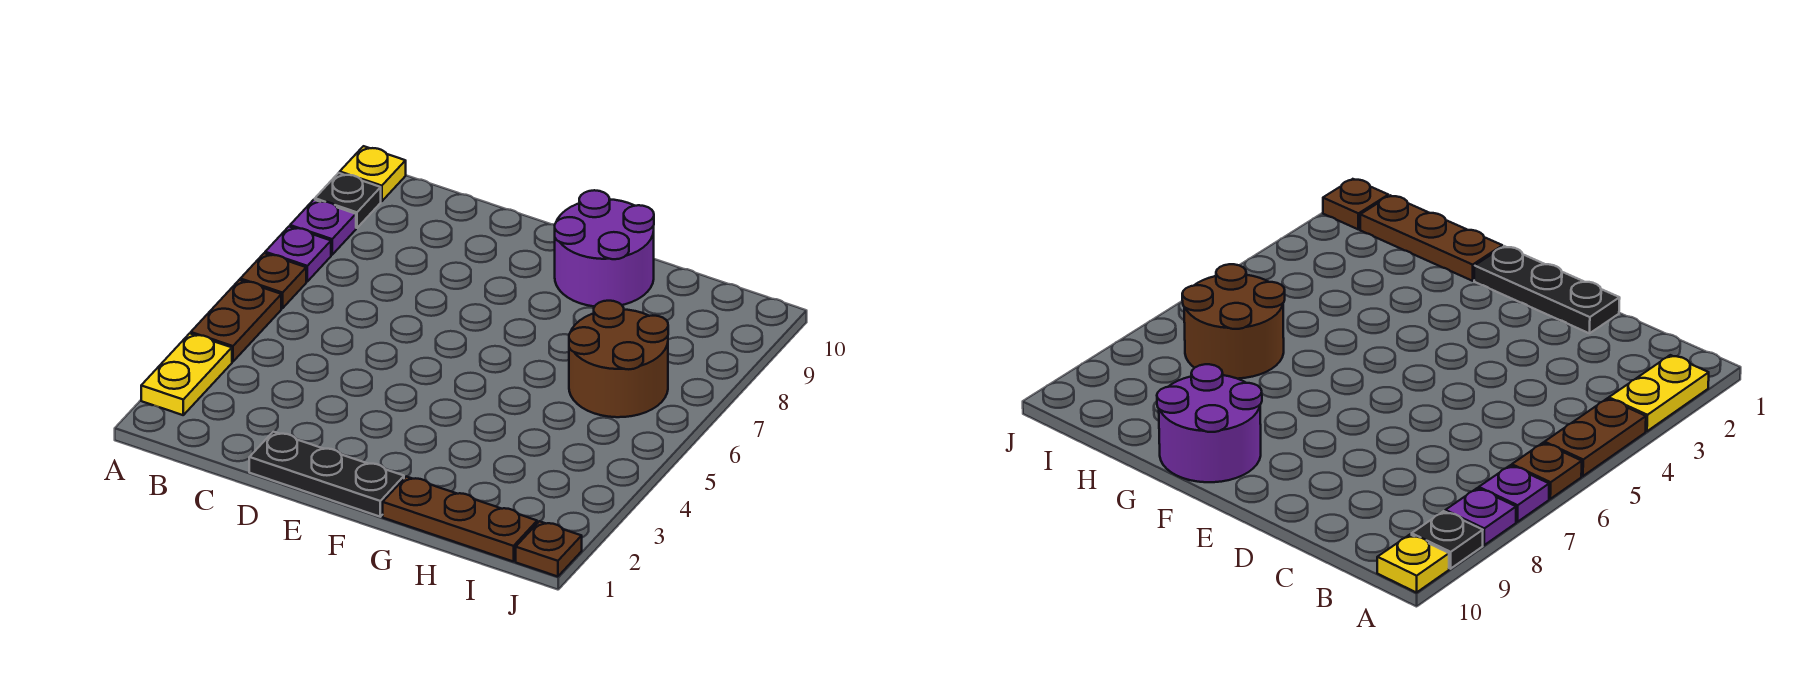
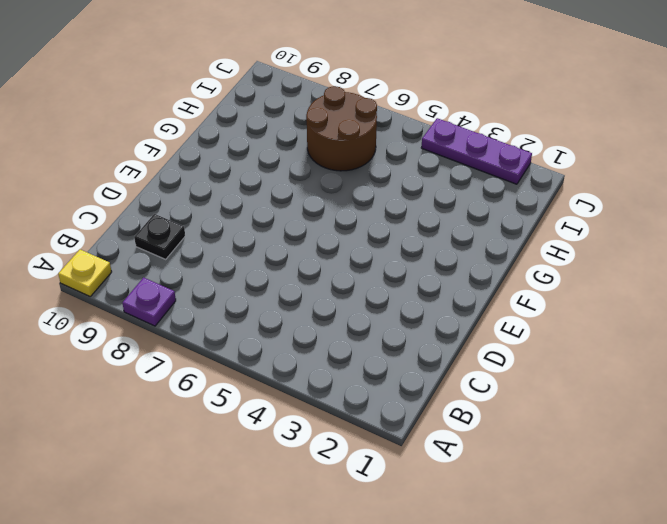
black 1x1 plate [134,214,185,259] -> black 1x1 plate moved to [315,173,381,228]
purple 1x3 plate [421,118,532,184] -> none
none -> yellow 1x2 plate [141,333,232,415]
none -> brown 1x2 plate [191,280,281,362]
none -> brown 1x1 plate [240,253,306,308]

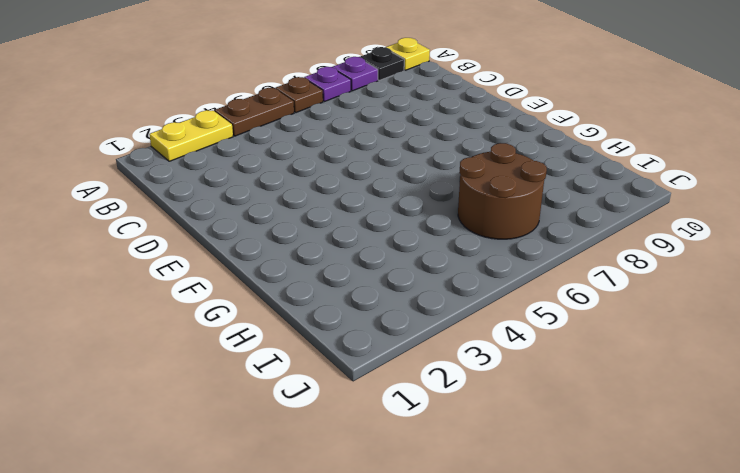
none -> black 1x3 plate [249,432,404,517]
none -> purple 2x2 round brick [555,190,654,307]
none -> brown 1x3 plate [383,477,537,562]

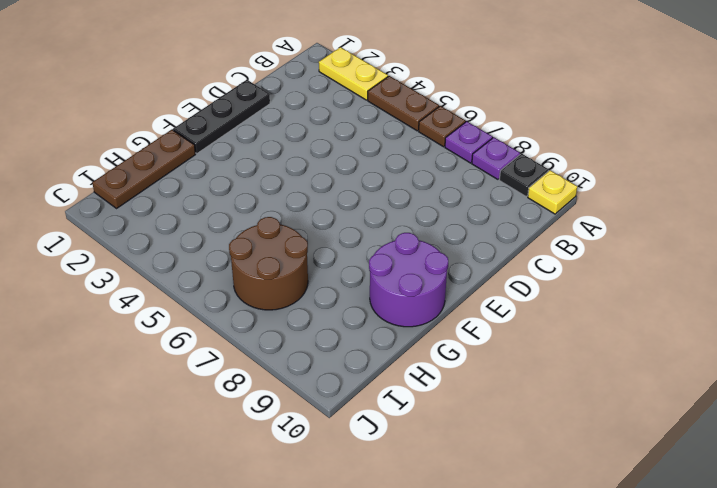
none -> brown 1x1 plate [516,521,582,577]

